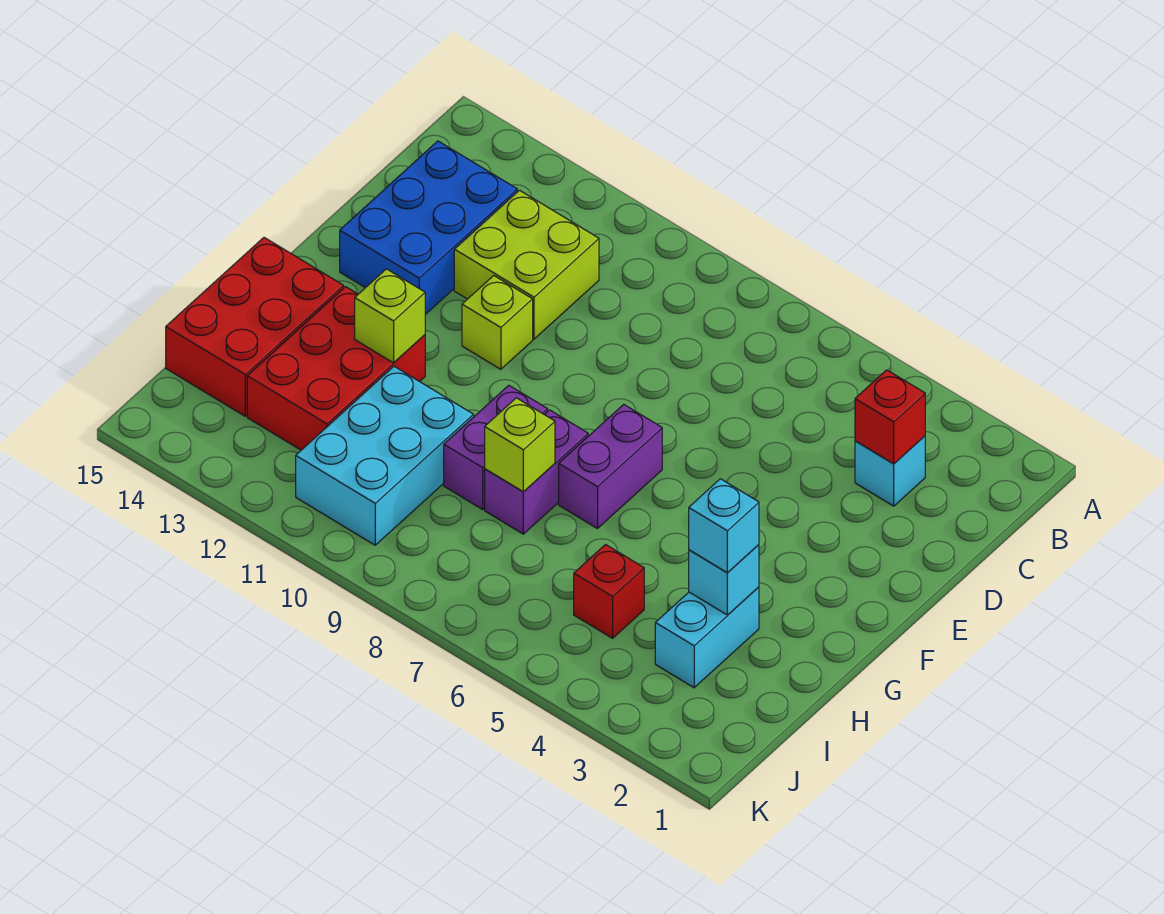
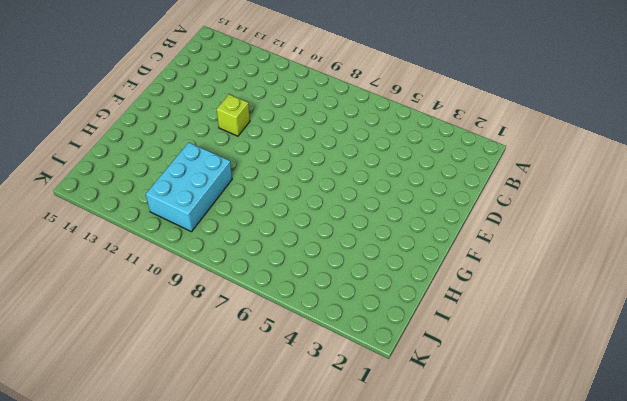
none -> cyan 1x1 brick [855,436,925,506]
none -> lime 2x2 brick [454,190,599,339]
none -> blue 2x3 brick [340,141,517,315]

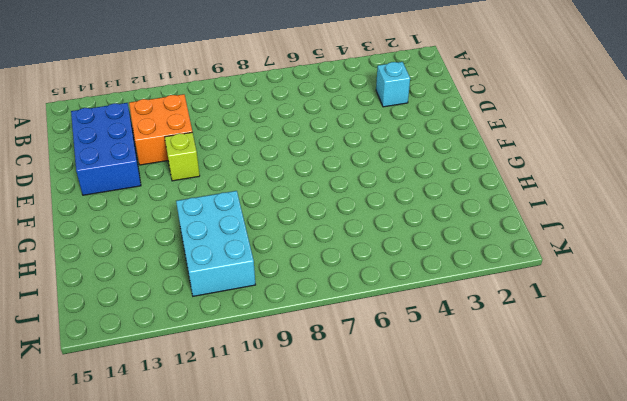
orange 2x2 brick [129,94,192,165] -> lime 2x2 brick [454,190,599,339]
none -> purple 1x2 brick [559,404,662,529]
none -> purple 1x2 brick [485,410,588,534]
none -> purple 1x2 brick [444,385,548,509]

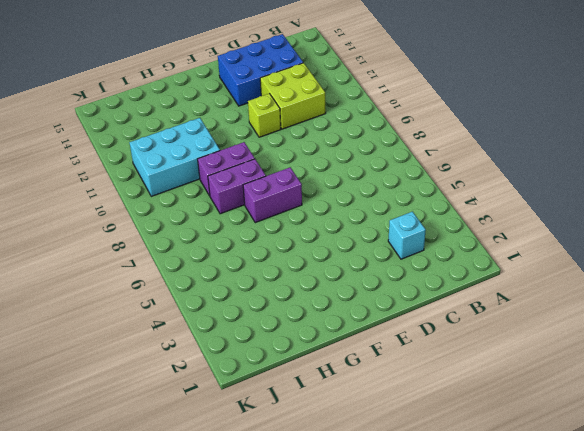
none -> red 2x3 brick [247,287,425,450]
none -> red 2x3 brick [166,238,344,416]
none -> cyan 1x2 brick [655,587,759,688]

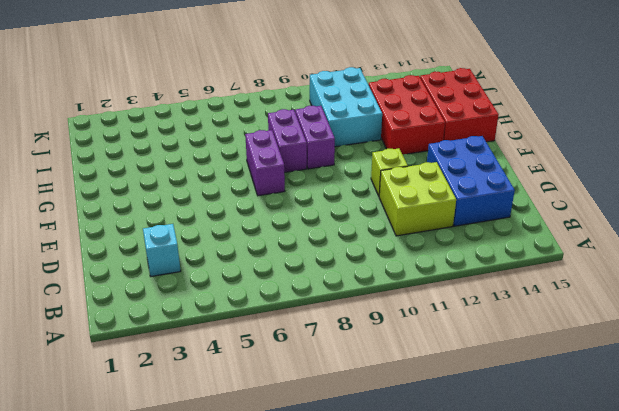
none -> cyan 1x2 brick [655,587,759,688]
none -> red 1x1 brick [574,545,644,638]
none -> red 1x1 brick [855,370,925,464]

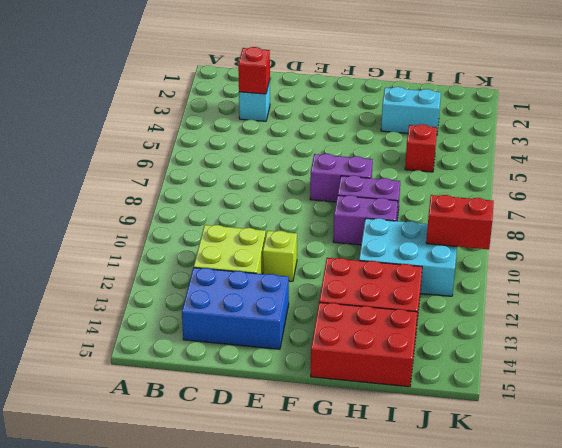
red 1x2 brick [426,195,494,249] -> none
none -> lime 1x1 brick [355,269,425,363]
none -> cyan 1x1 brick [689,545,759,615]
none -> lime 1x1 brick [485,398,555,492]

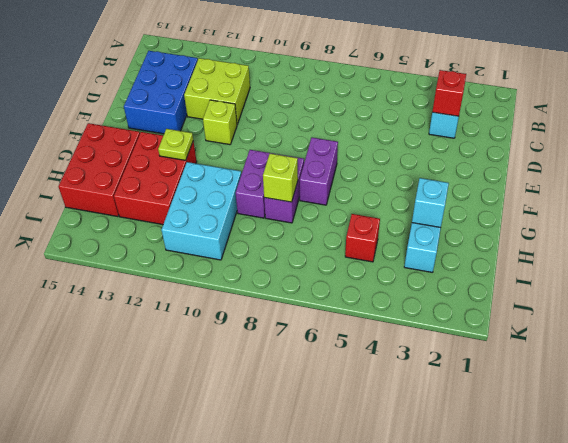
lime 1x1 plate [158,129,193,160] -> lime 1x1 brick [355,269,425,363]
none -> cyan 1x1 brick [689,479,759,573]

